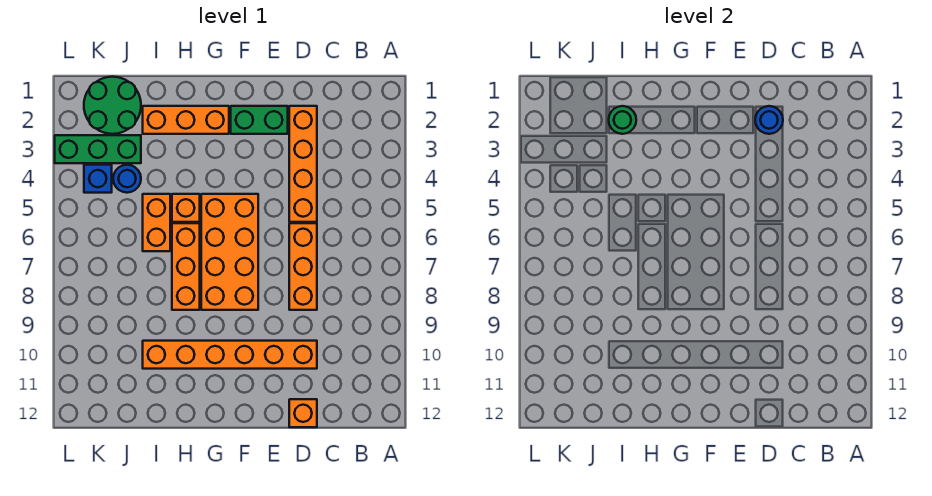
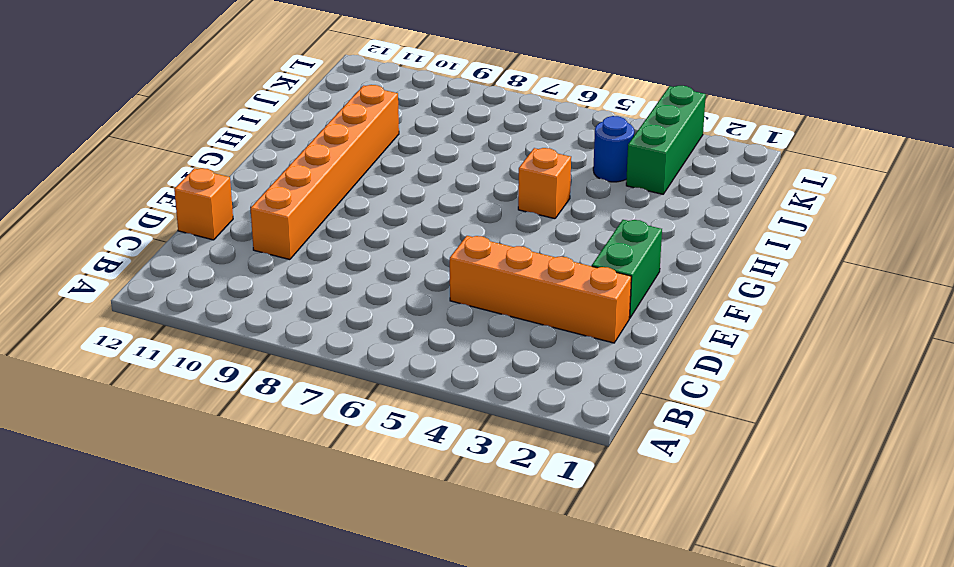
none -> orange 1x3 brick [289,223,317,310]
none -> orange 2x4 brick [201,194,258,310]
none -> orange 1x3 brick [143,106,229,134]

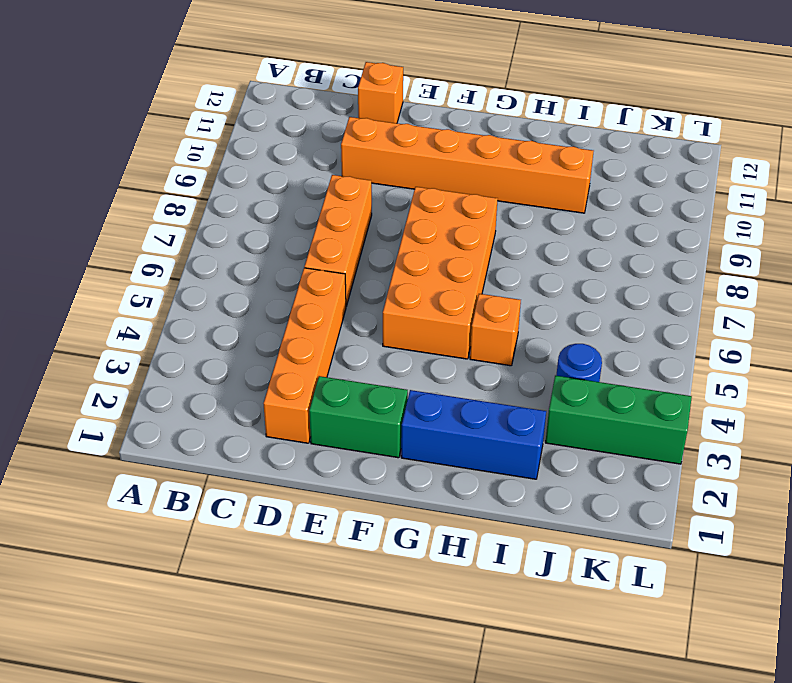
blue 1x3 brick [401,390,546,479] -> orange 1x3 brick [143,106,229,134]
none -> orange 1x3 brick [172,223,200,310]
none -> orange 1x2 brick [143,194,170,251]
none -> green 2x2 round brick [84,77,141,134]

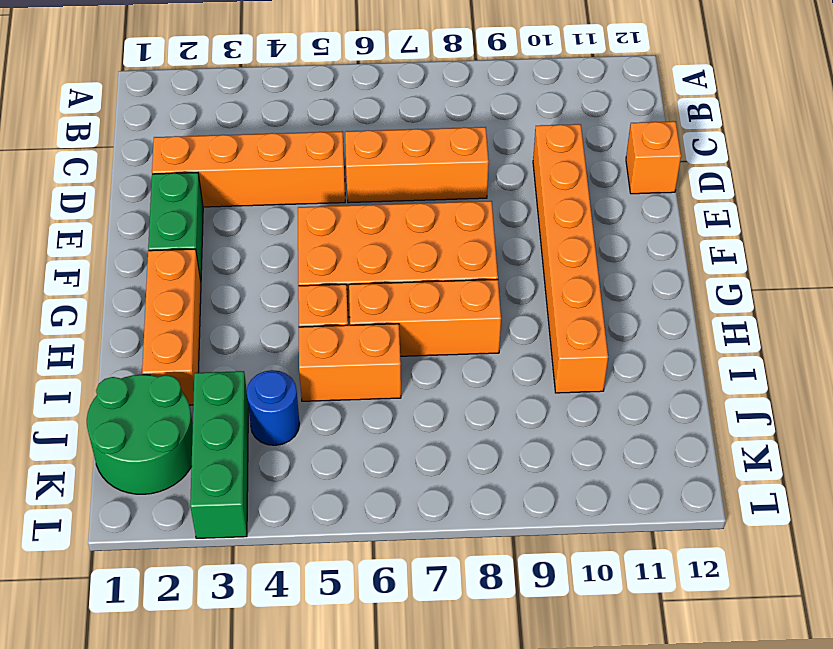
none -> blue 1x1 brick [84,165,112,193]
none -> blue 1x1 round brick [755,106,783,134]
none -> green 1x1 round brick [609,106,636,134]

